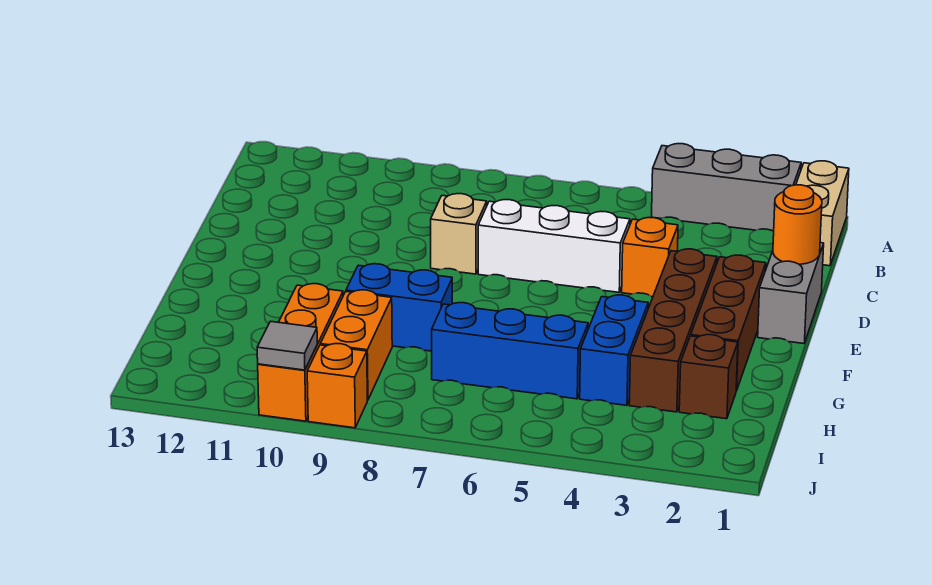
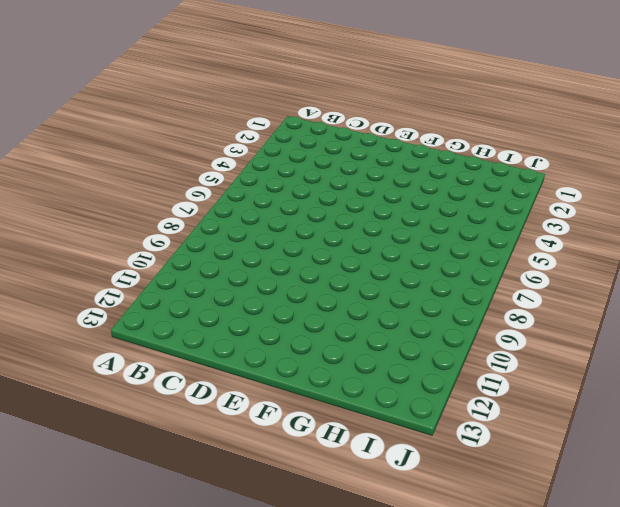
none -> tan 1x2 brick [796,161,849,266]
none -> grey 1x3 brick [652,144,801,231]
none -> grey 1x2 brick [758,243,824,344]

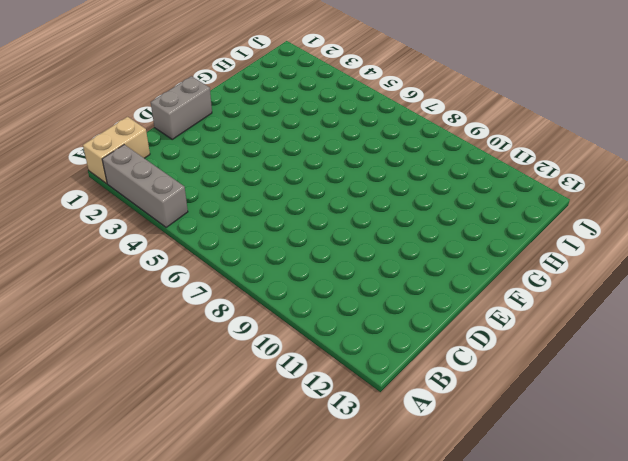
none -> orange 1x1 brick [622,217,678,297]
none -> white 1x3 brick [478,200,630,292]
none -> tan 1x1 brick [431,194,487,274]

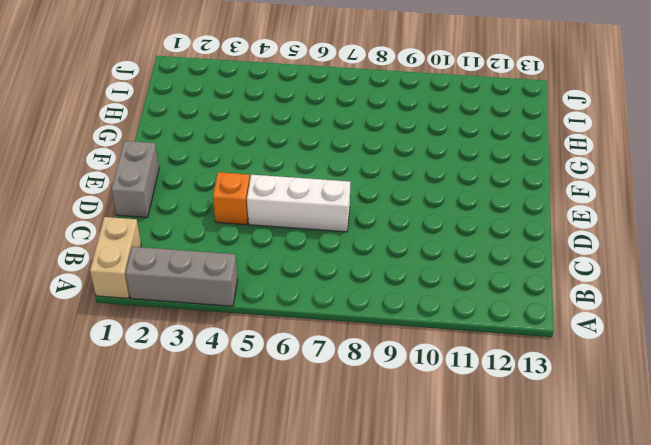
none -> tan 1x1 brick [431,194,487,274]
none -> brown 1x3 brick [691,255,766,391]
none -> brown 1x4 brick [629,249,717,412]

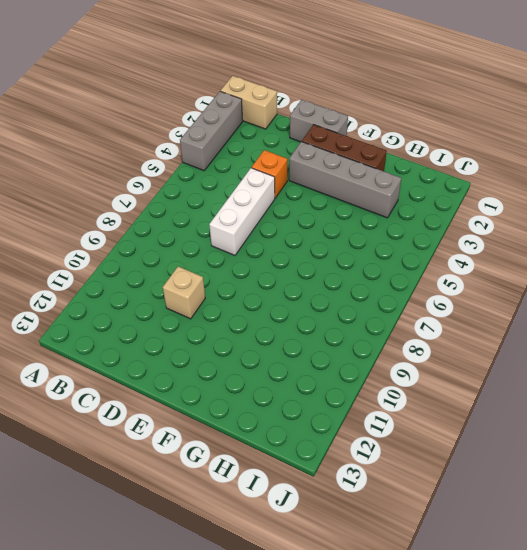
tan 1x1 brick [163,267,205,319] -> tan 1x1 brick moved to [431,194,487,274]
grey 1x4 brick [289,142,401,218] -> brown 1x4 brick [629,249,717,412]
none -> blue 1x2 brick [580,295,648,405]
none -> blue 1x2 brick [346,264,452,351]
none -> brown 1x1 brick [679,335,738,419]

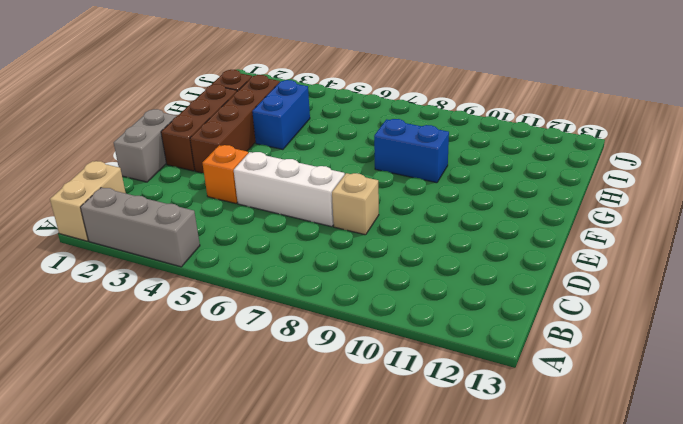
none -> blue 1x3 brick [432,303,588,399]
none -> orange 1x2 brick [320,290,392,400]
none -> orange 1x3 brick [258,284,343,421]

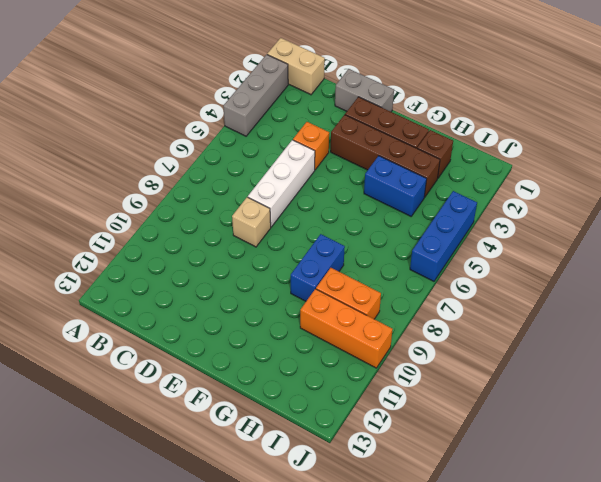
blue 1x3 brick [410,191,477,281] -> blue 1x3 brick moved to [432,303,588,399]
none -> orange 1x1 brick [307,344,367,428]
none -> orange 1x1 round brick [773,185,822,264]
none -> grey 1x1 tile [257,321,317,370]

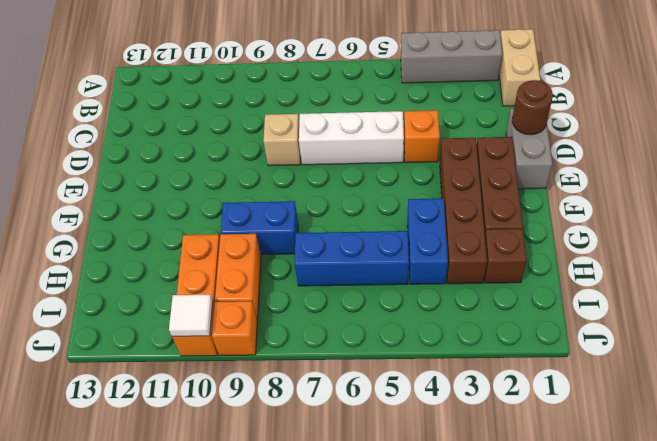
brown 1x1 round brick [512,80,553,135] -> orange 1x1 round brick [773,185,822,264]
white 1x1 tile [169,295,213,336] -> grey 1x1 tile [257,321,317,370]

